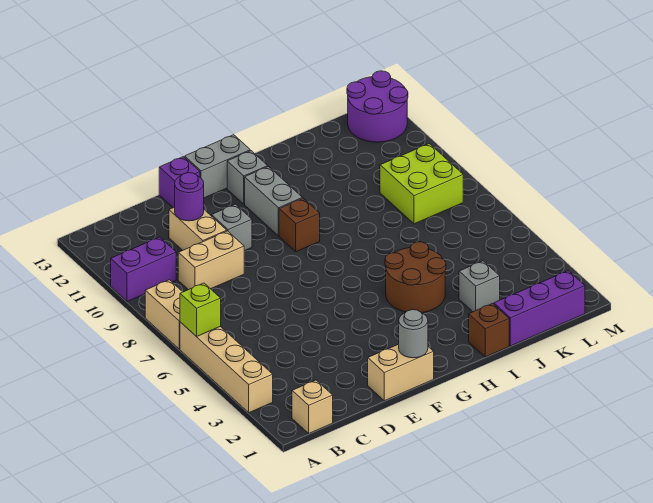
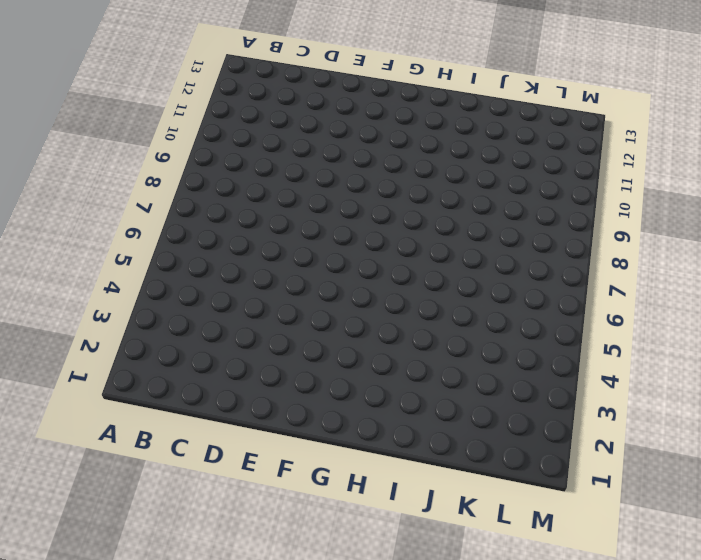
none -> tan 1x4 brick [180,322,273,413]
none -> tan 1x2 brick [145,280,182,349]
none -> purple 1x2 brick [111,237,176,302]

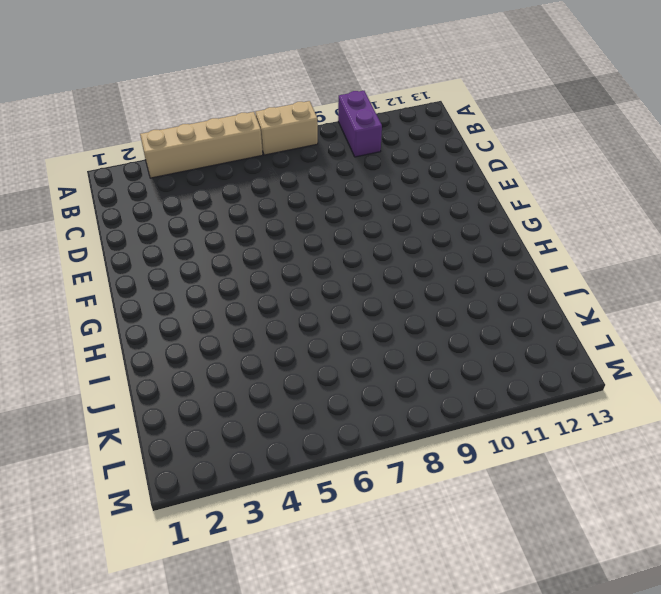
none -> tan 1x1 brick [292,380,333,433]
none -> tan 1x2 brick [178,231,244,290]
none -> tan 1x2 brick [169,207,227,250]

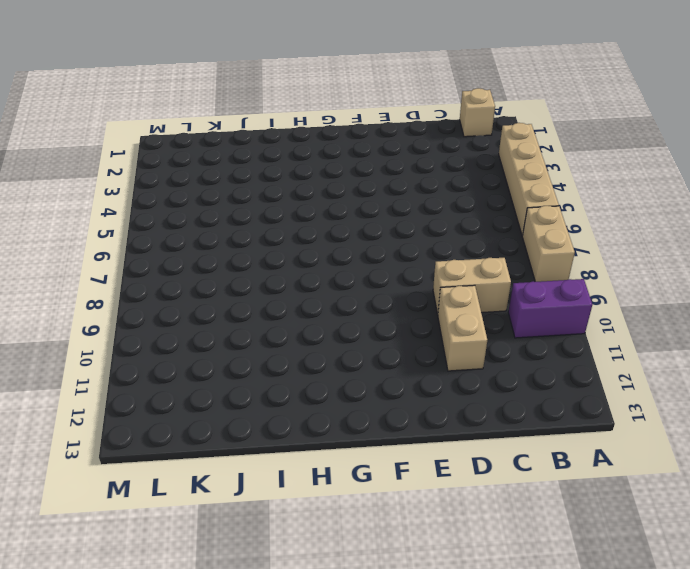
none -> tan 1x2 brick [368,344,434,401]
none -> grey 1x1 brick [211,204,252,251]
none -> purple 1x1 brick [159,157,200,208]

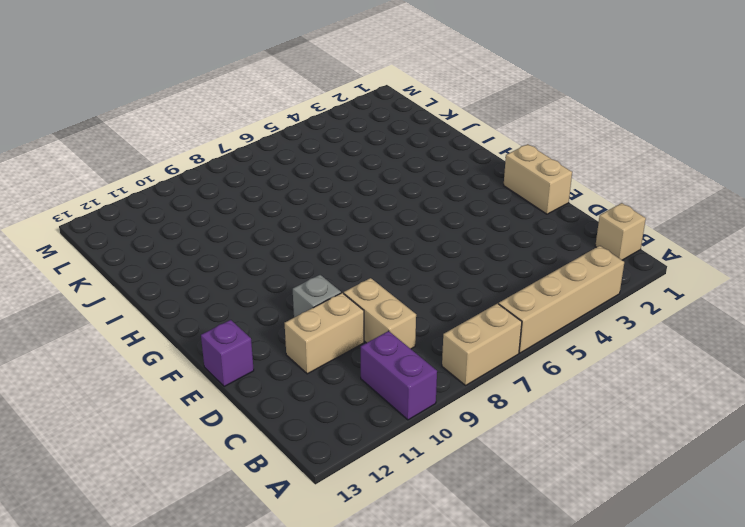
none -> grey 1x2 brick [185,135,250,198]
none -> brown 1x1 brick [279,198,320,252]
none -> grey 1x2 brick [245,167,302,236]

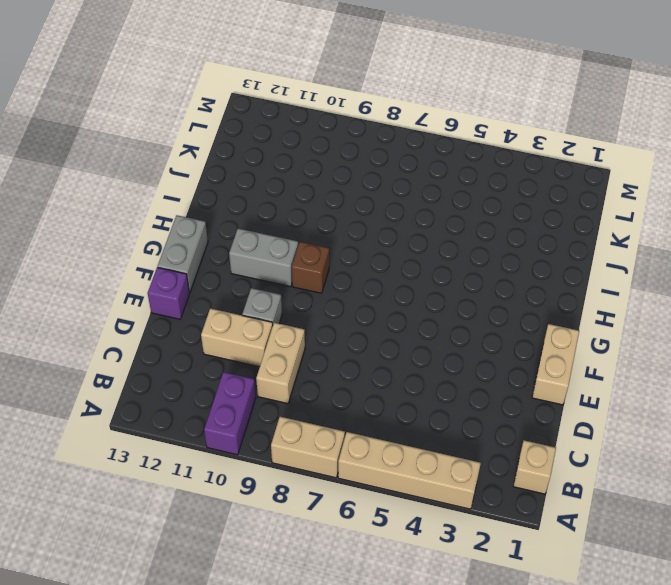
none -> grey 1x1 brick [227,151,268,204]
none -> brown 2x2 round brick [385,242,446,313]
none -> brown 1x1 brick [469,304,509,357]

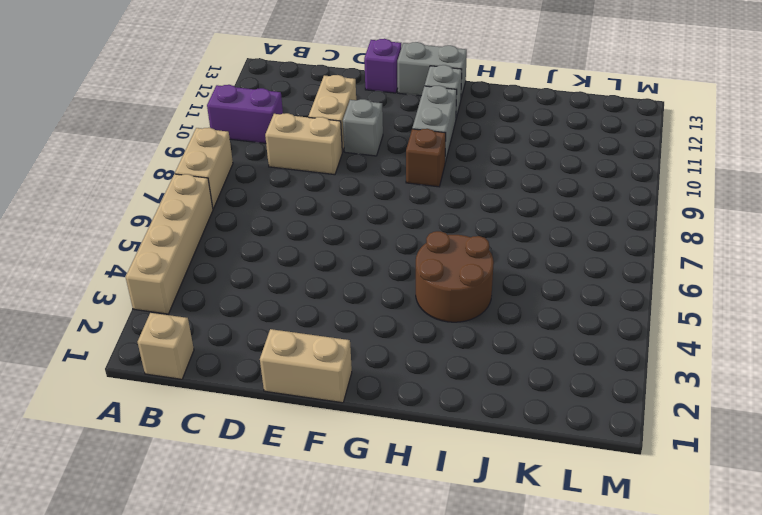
none -> brown 1x1 brick [469,304,509,357]
none -> purple 1x3 brick [494,271,585,346]
none -> grey 1x1 brick [459,261,500,312]

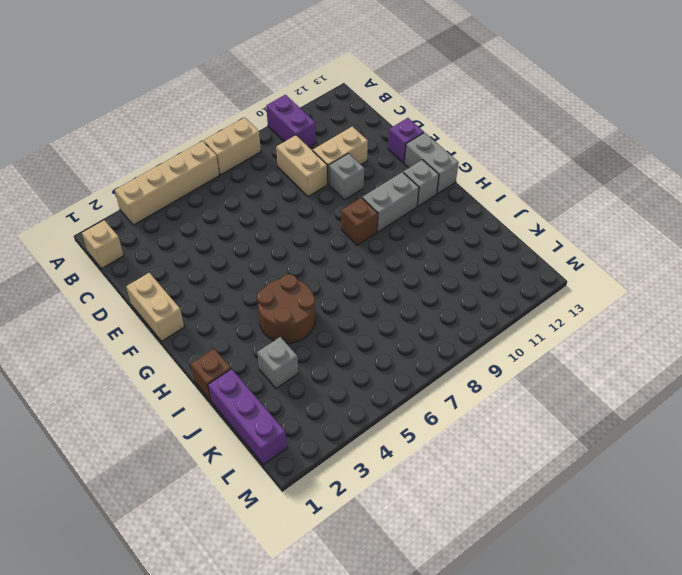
none -> lime 2x2 brick [380,144,463,224]
none -> purple 2x2 round brick [347,71,408,142]
none -> lime 1x1 brick [180,283,221,337]

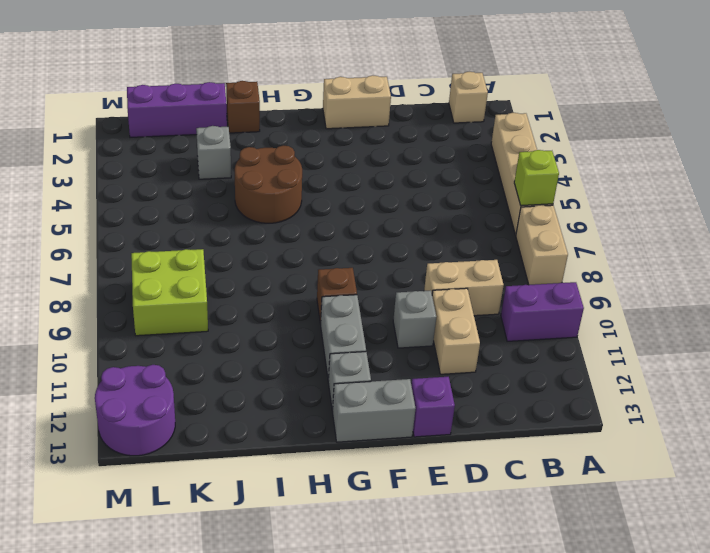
none -> purple 1x1 round brick [175,173,204,221]
none -> grey 1x1 round brick [399,310,428,358]

